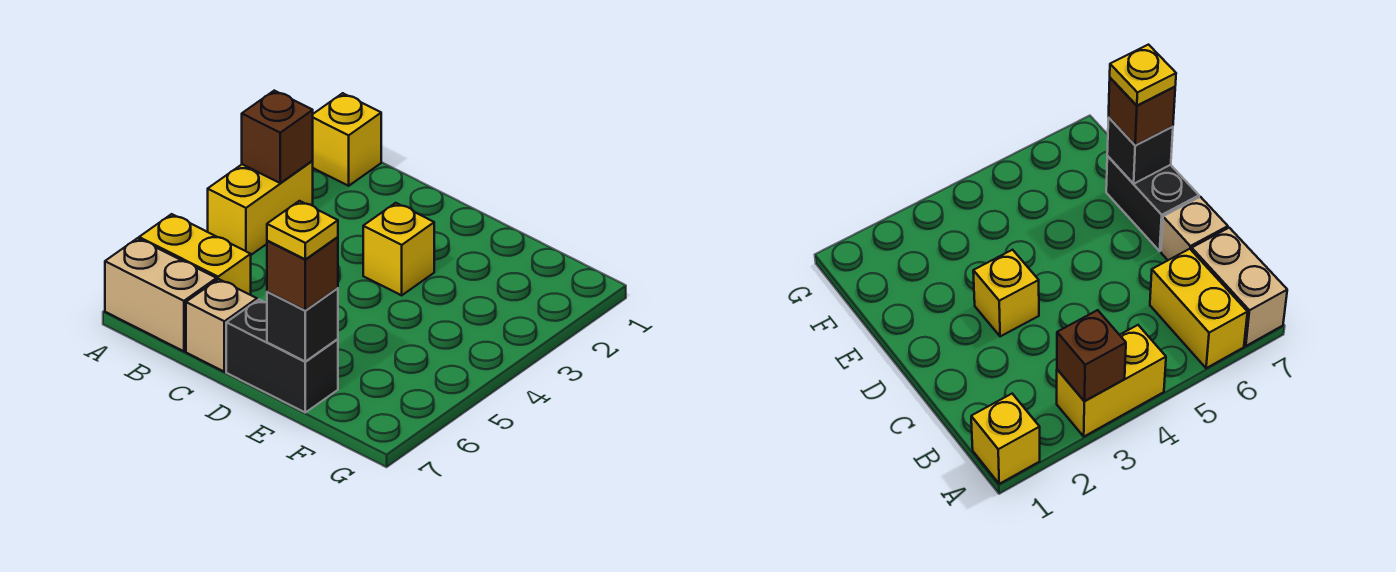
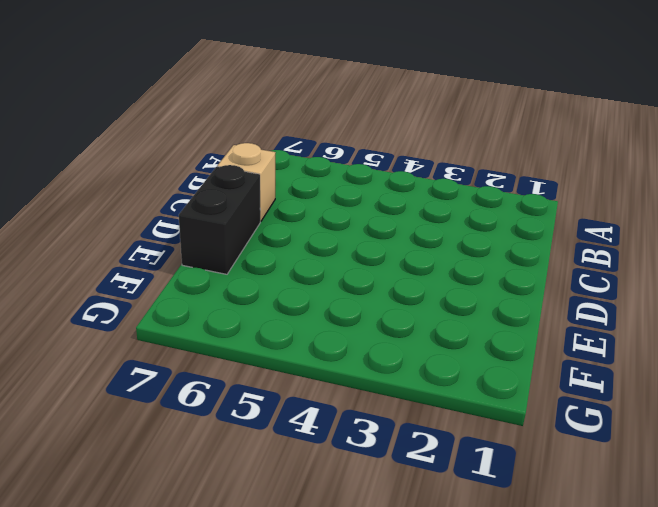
none -> yellow 1x1 brick [313,93,381,186]
none -> yellow 1x2 brick [208,161,313,255]

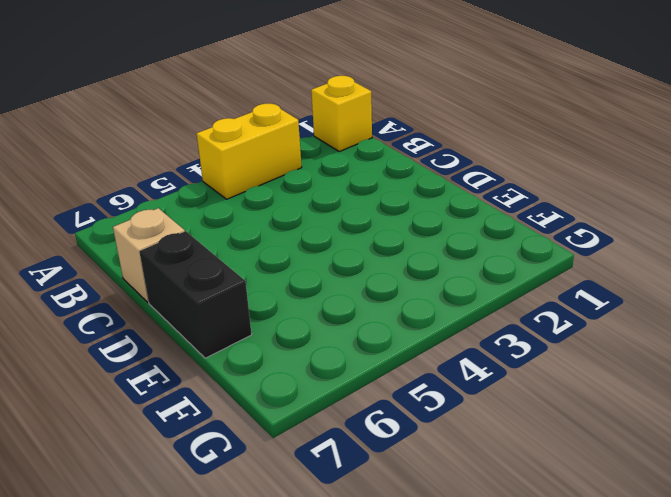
none -> yellow 1x2 brick [139,214,251,295]
none -> tan 1x2 brick [105,238,217,351]

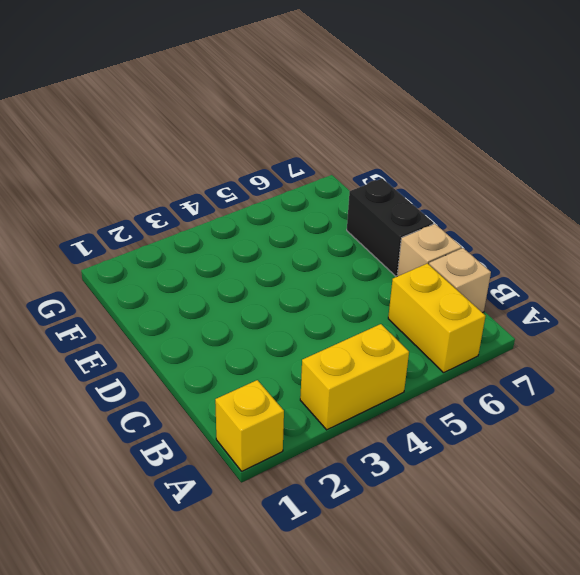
tan 1x1 brick [429,248,491,313] -> tan 1x2 brick [105,238,217,351]
none -> yellow 1x1 brick [363,203,434,295]
none -> brown 1x1 brick [242,91,313,183]

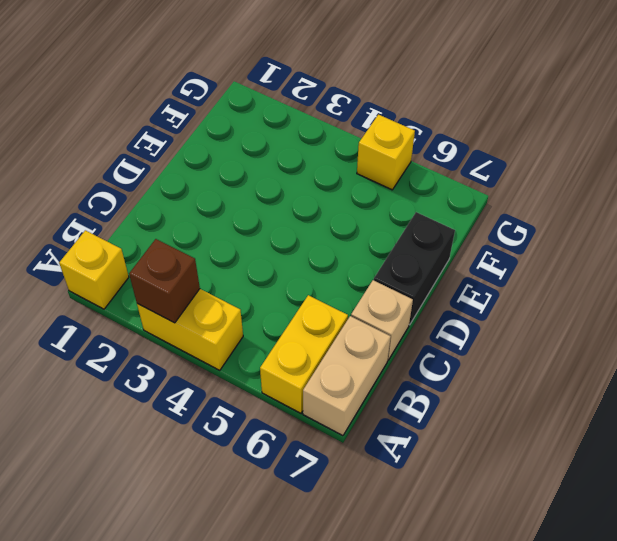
yellow 1x1 brick [357,115,415,190] -> yellow 1x1 brick moved to [363,203,434,295]
none -> black 1x1 brick [267,288,338,361]
none -> brown 1x1 brick [267,237,338,310]

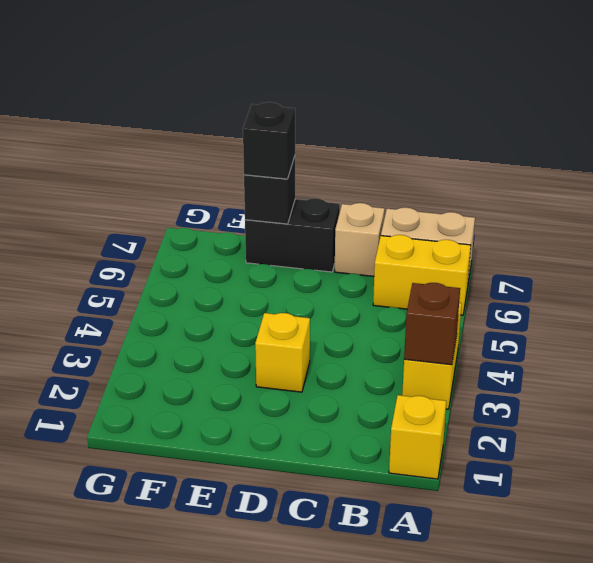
black 1x1 brick [243,102,295,179] -> brown 1x1 brick [267,237,338,310]
none -> yellow 1x1 plate [267,201,338,259]

